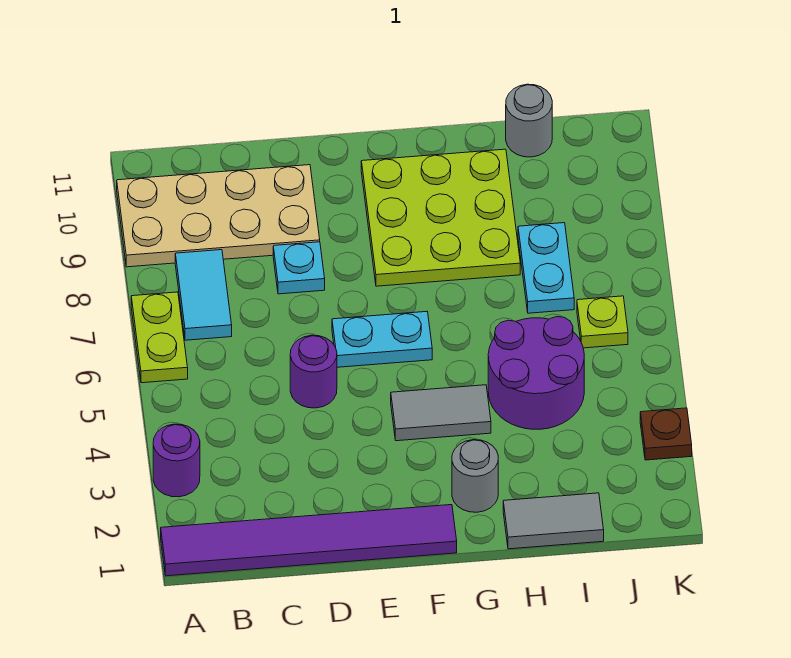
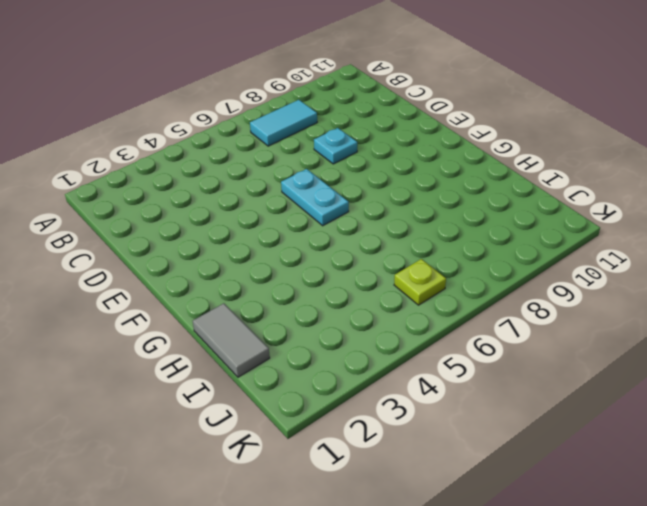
none -> purple 1x6 tile [161,505,457,576]
none -> purple 1x1 round brick [153,424,200,497]
none -> lime 1x2 plate [131,292,188,383]

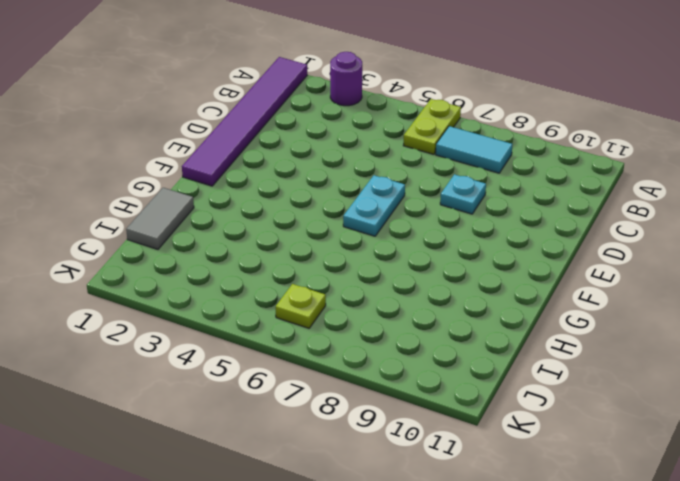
lime 1x2 plate [403,99,461,154] -> lime 1x2 plate turned to [131,292,188,383]
none -> tan 2x4 plate [117,165,320,267]
none -> purple 1x1 round brick [290,335,337,408]
none -> grey 1x2 tile [391,385,491,441]

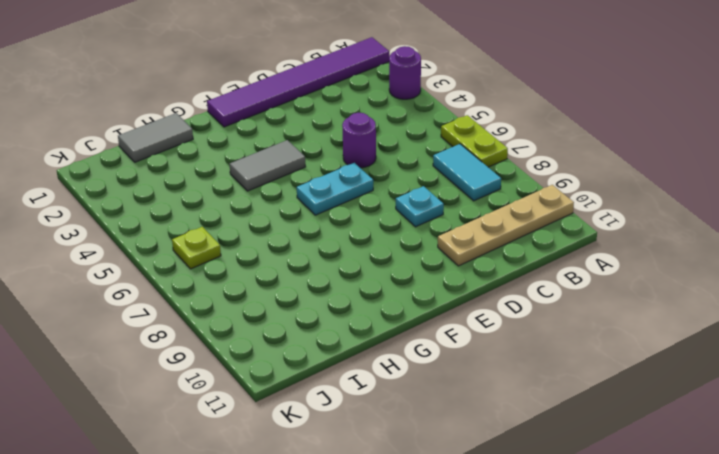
tan 1x4 plate [438,185,574,266] -> tan 2x4 plate [117,165,320,267]
none -> lime 3x3 plate [361,149,520,286]
none -> grey 1x1 round brick [452,440,498,512]
none -> purple 2x2 round brick [488,317,584,429]

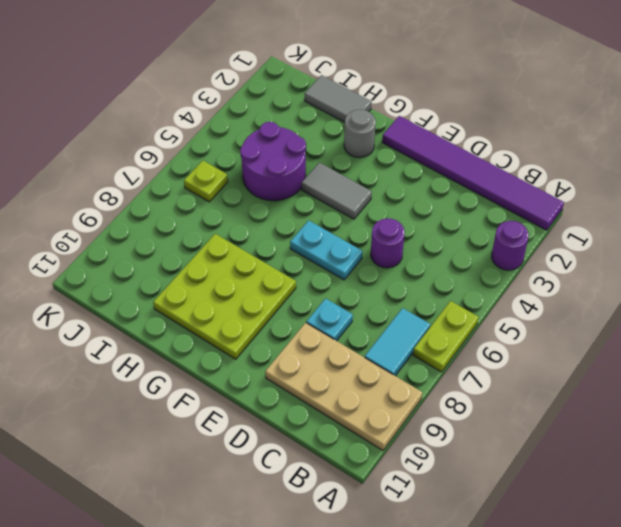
none -> cyan 1x2 plate [518,223,574,313]
none -> grey 1x1 round brick [506,84,552,157]
none -> brown 1x1 plate [640,408,692,460]

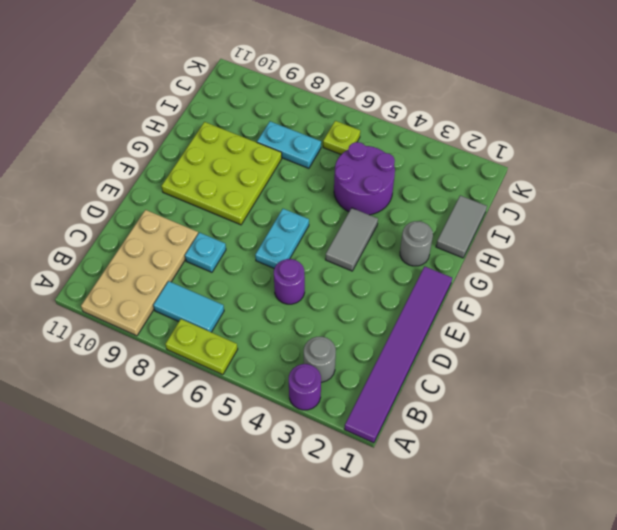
grey 1x1 round brick [304,337,336,382] -> grey 1x1 round brick moved to [506,84,552,157]
none -> brown 1x1 plate [640,408,692,460]

